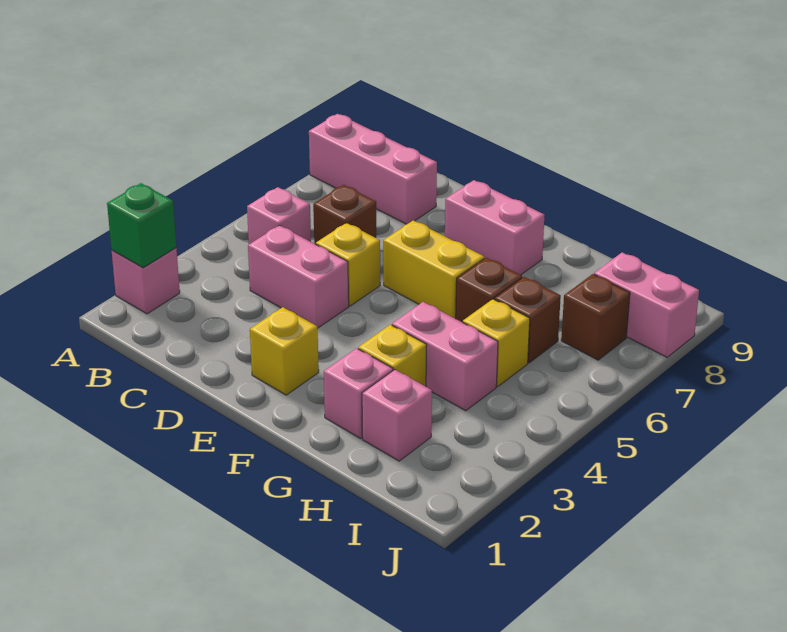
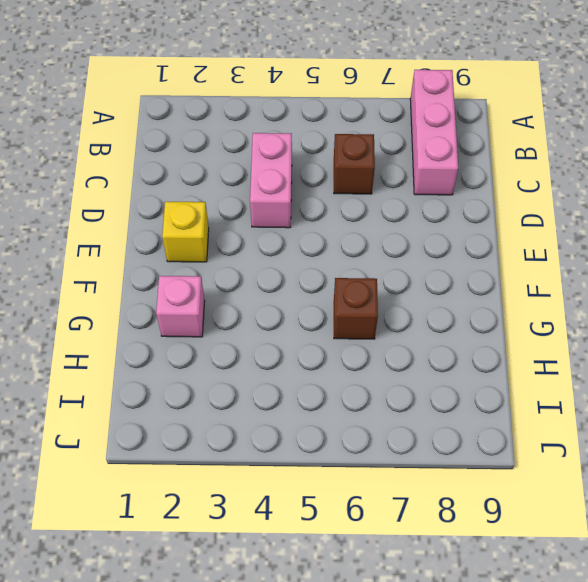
none -> pink 1x1 brick [112,248,180,314]
none -> pink 1x1 brick [247,187,311,244]
none -> yellow 1x1 brick [316,223,380,306]

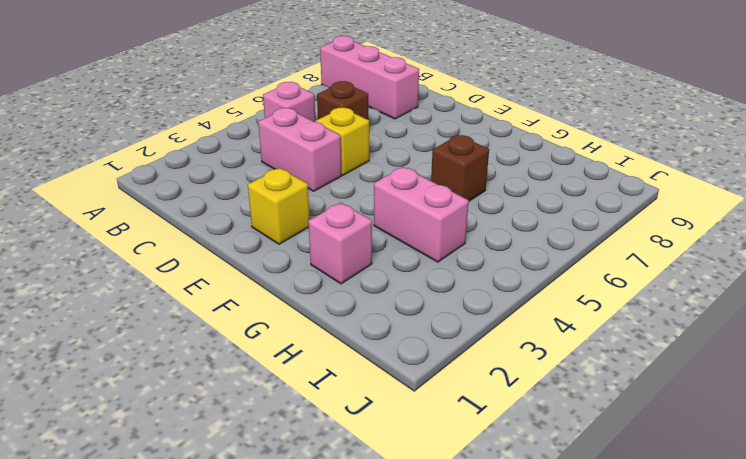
none -> pink 1x1 brick [112,248,180,314]
none -> yellow 1x2 brick [383,220,484,319]
none -> pink 1x2 brick [445,180,544,275]

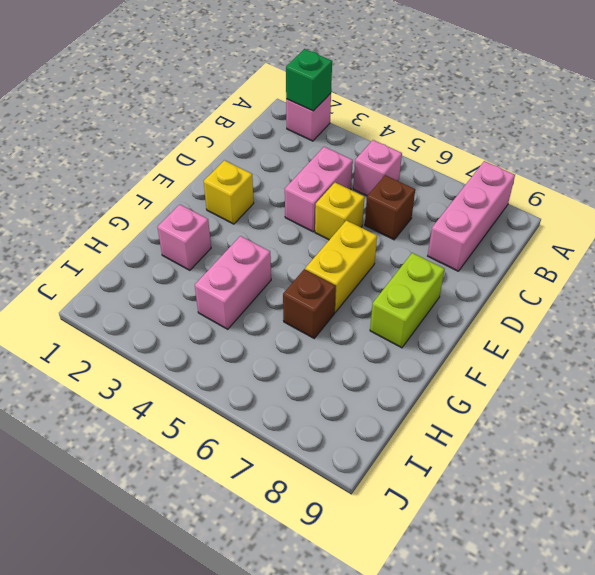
lime 1x2 brick [370,253,445,348] -> pink 1x2 brick [445,180,544,275]
none -> yellow 1x1 brick [358,325,427,387]
none -> pink 1x1 brick [362,370,432,461]
none -> yellow 1x1 brick [463,299,530,386]

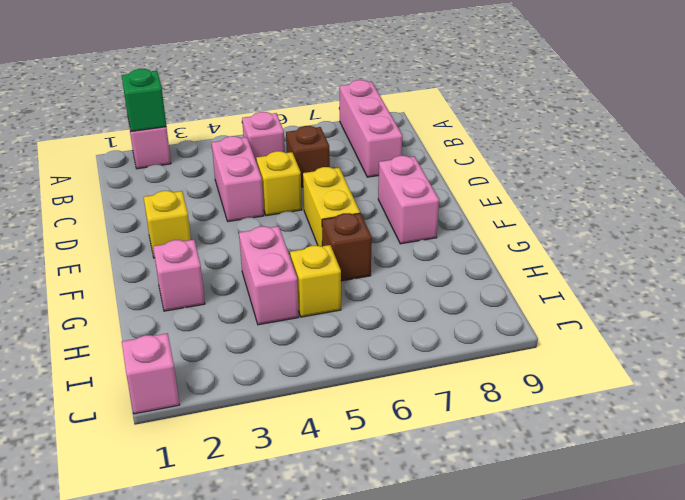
pink 1x1 brick [122,333,180,414] -> pink 1x1 brick moved to [362,370,432,461]
none -> yellow 1x1 brick [358,325,427,387]
none -> brown 1x1 brick [494,277,561,363]
none -> brown 1x1 brick [561,274,630,360]

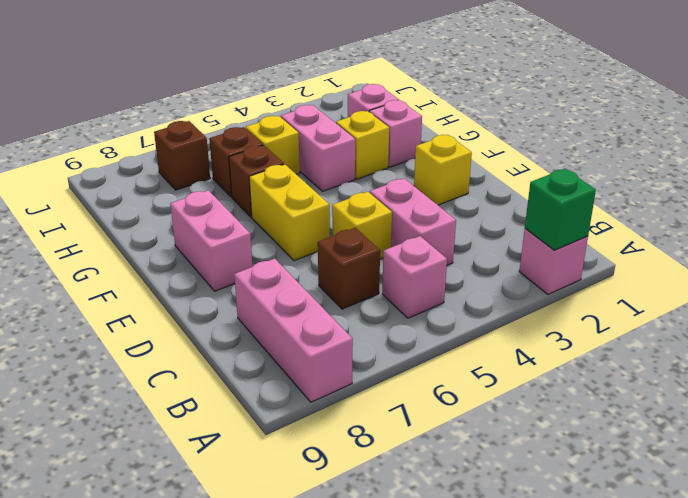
none -> pink 1x2 brick [594,252,699,357]

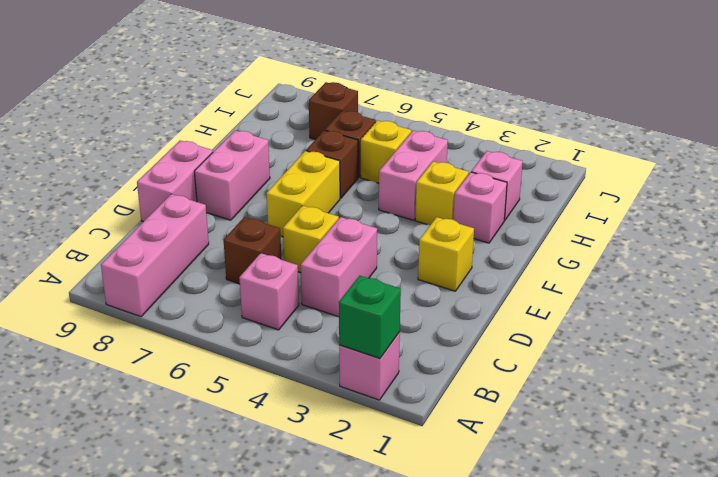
pink 1x2 brick [137,140,213,222] -> pink 1x2 brick moved to [594,252,699,357]

